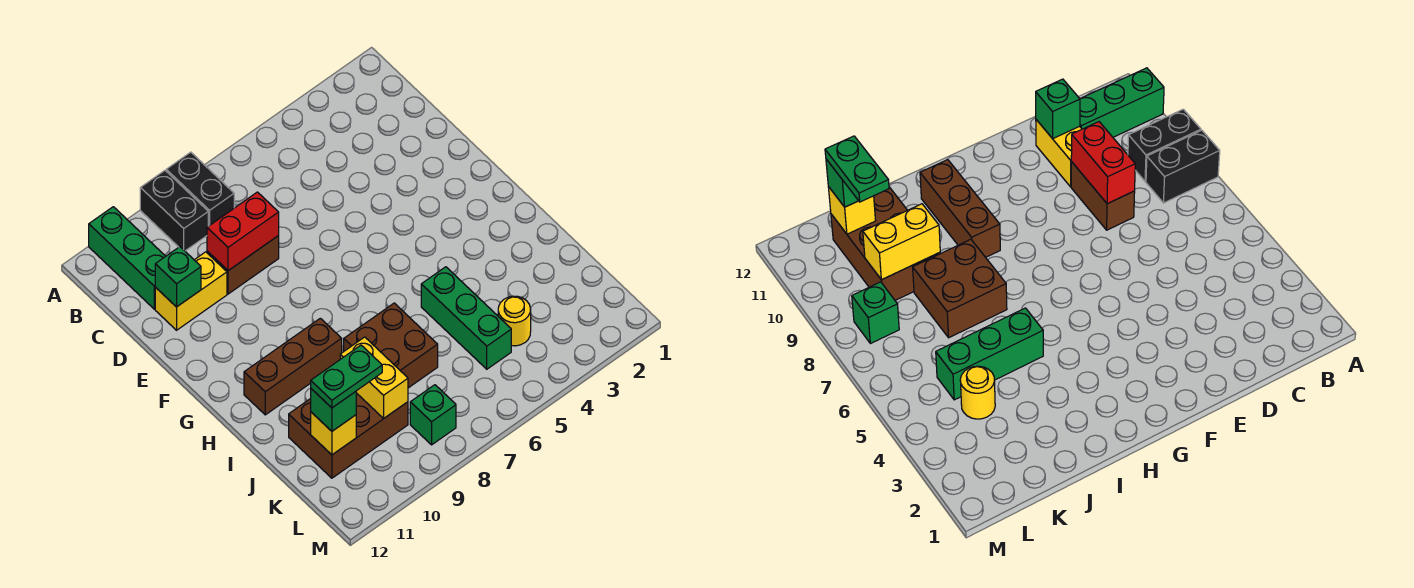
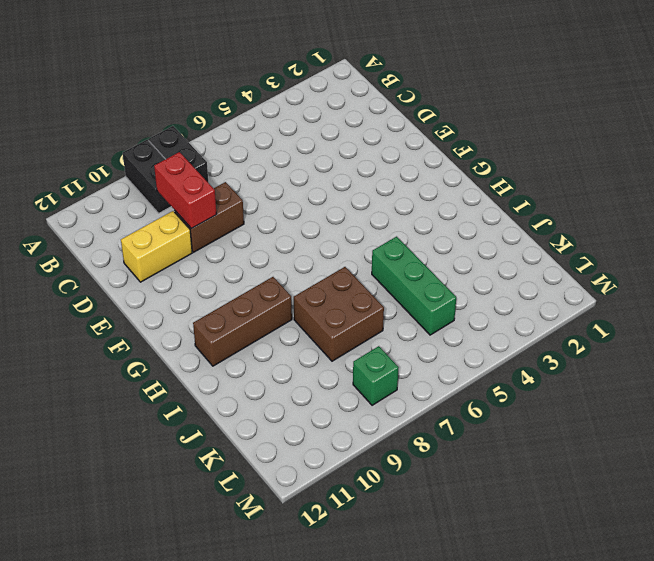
red 1x2 brick [154,152,217,229] -> red 1x2 brick turned to [207,192,279,271]
none -> green 1x3 brick [89,207,166,309]
none -> brown 2x3 brick [289,393,408,478]
none -> yellow 1x1 round brick [498,296,531,346]

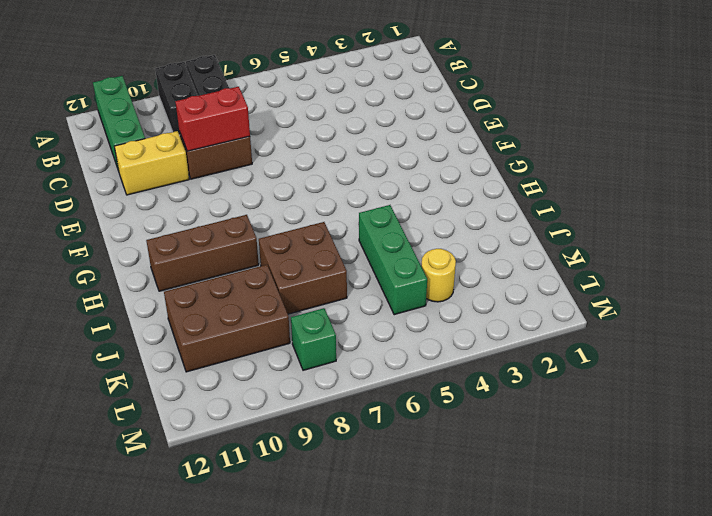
none -> green 1x1 brick [155,247,201,307]
none -> yellow 1x2 brick [340,337,408,418]
none -> yellow 1x1 brick [311,412,356,455]

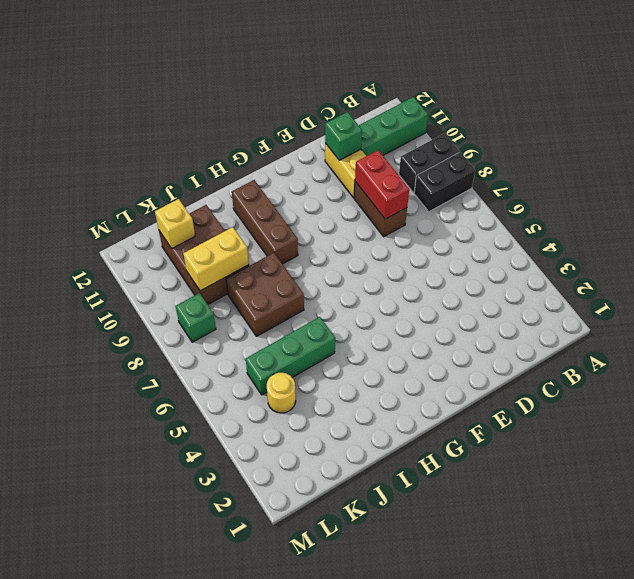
none -> green 1x1 brick [311,389,356,431]
none -> green 1x2 plate [311,345,382,408]

